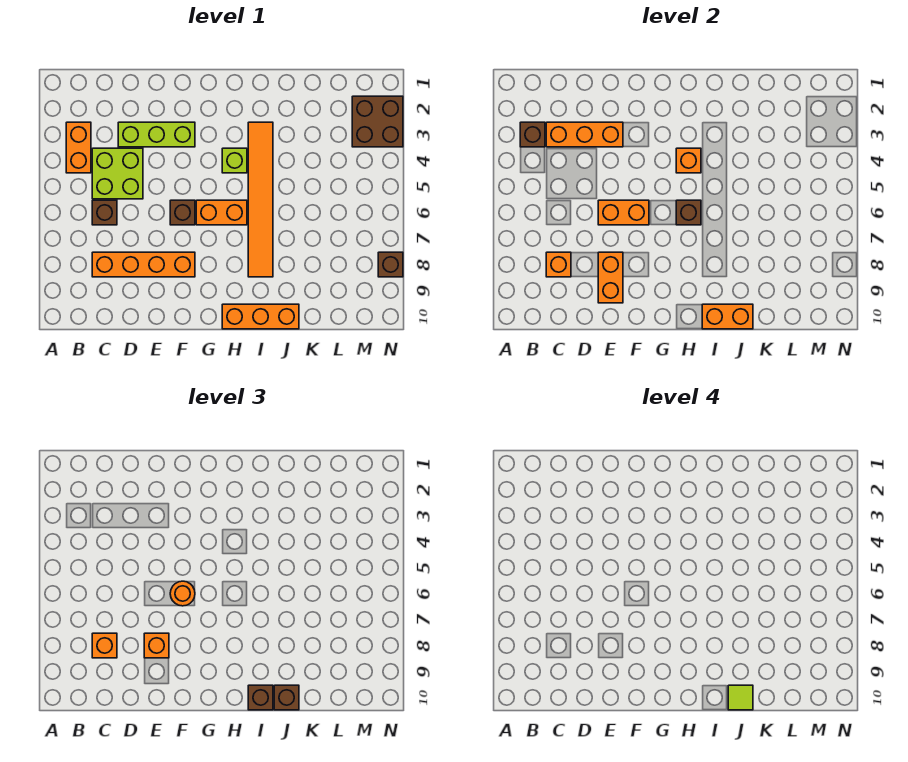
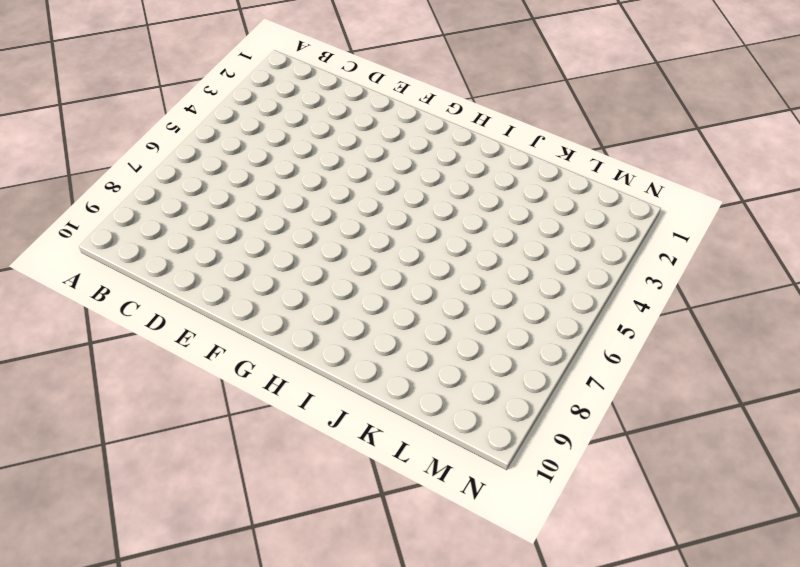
none -> orange 1x2 brick [66,122,91,173]
none -> lime 2x2 brick [92,148,143,199]
none -> brown 1x1 brick [92,200,117,225]

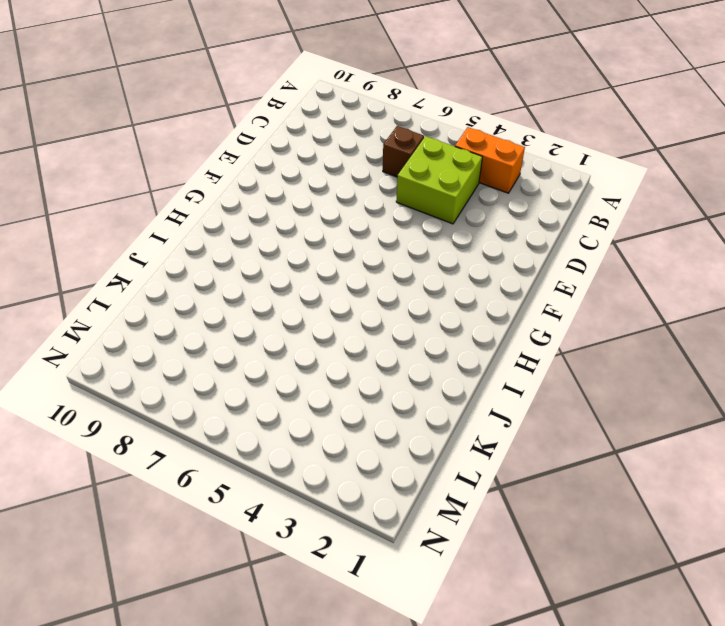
none -> orange 1x4 brick [92,252,195,277]
none -> lime 1x3 brick [118,122,195,147]
none -> brown 1x1 brick [170,200,195,225]

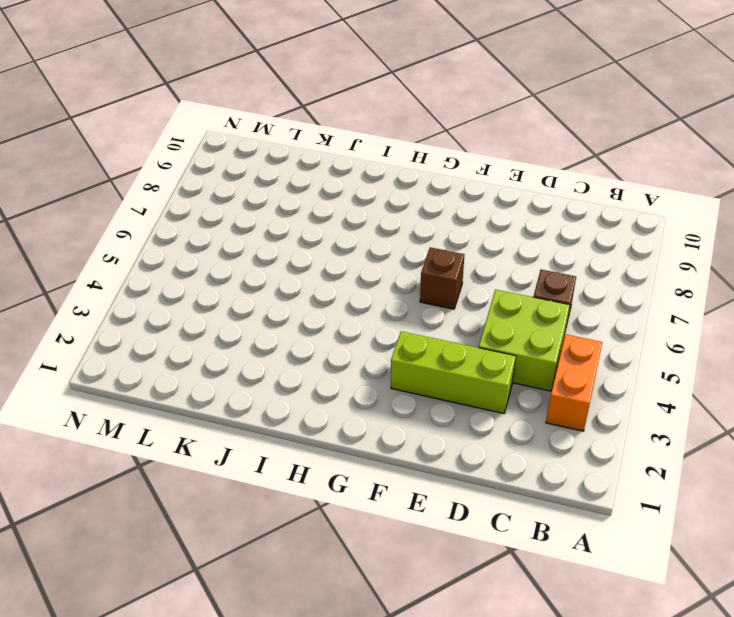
none -> orange 1x4 brick [92,252,195,277]
none -> orange 1x2 brick [196,200,247,225]
none -> lime 1x1 brick [222,148,247,173]

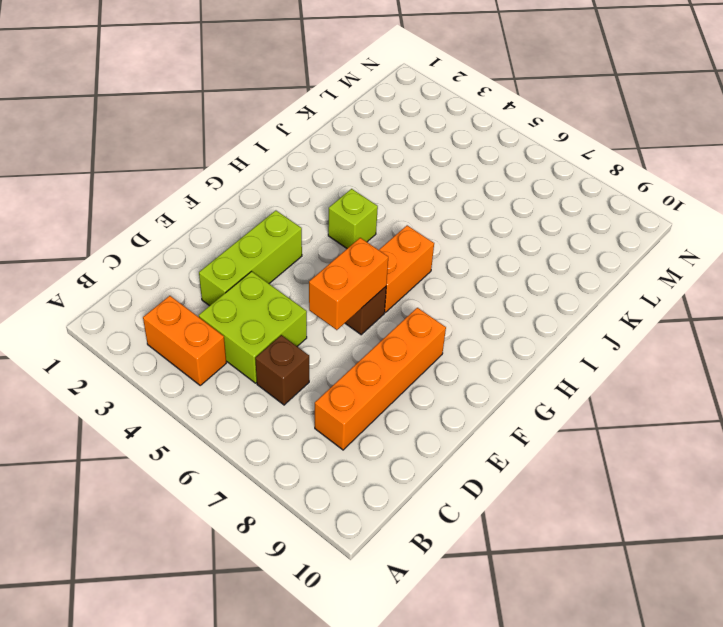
none -> orange 1x3 brick [222,304,299,329]
none -> orange 1x6 tile [248,122,273,277]
none -> brown 2x2 brick [352,96,403,147]

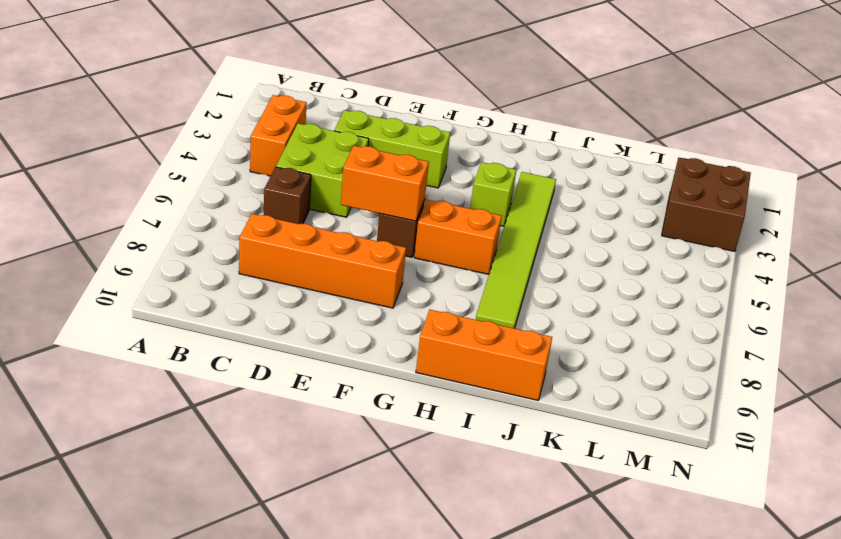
lime 1x6 tile [476,172,556,328] -> orange 1x6 tile [248,122,273,277]
none -> brown 1x1 brick [378,252,403,277]
none -> brown 1x1 brick [520,122,545,147]
none -> orange 1x3 brick [546,122,623,147]

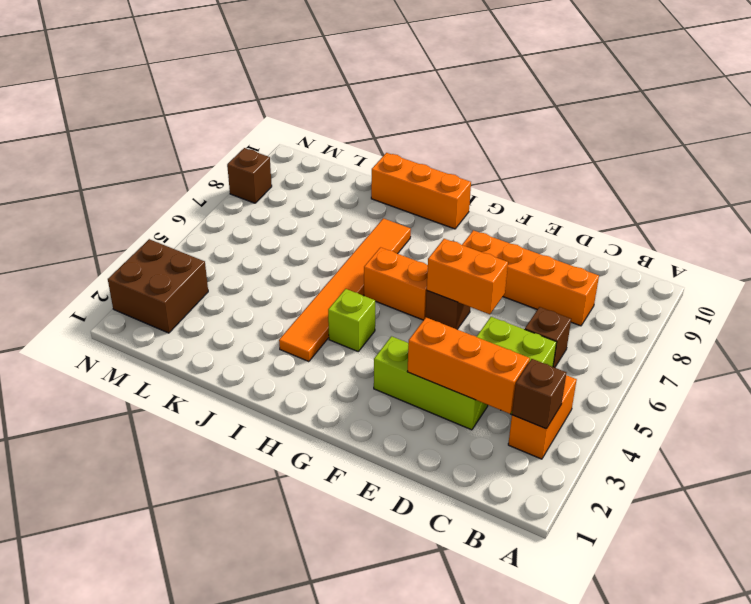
none -> orange 1x1 brick [546,252,571,277]
none -> orange 1x2 brick [598,252,623,303]
none -> orange 1x1 brick [676,148,701,173]

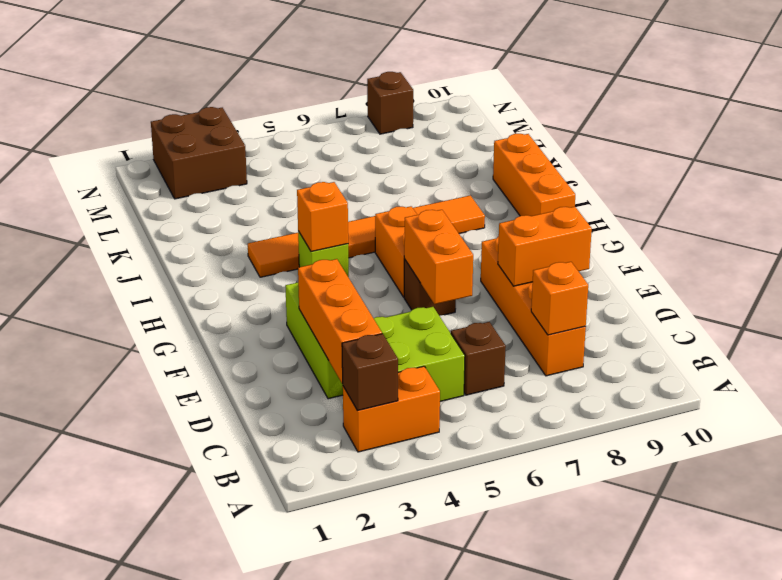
none -> brown 1x1 brick [676,200,701,225]
none -> orange 1x2 brick [702,304,753,329]
none -> orange 1x1 brick [92,633,117,658]

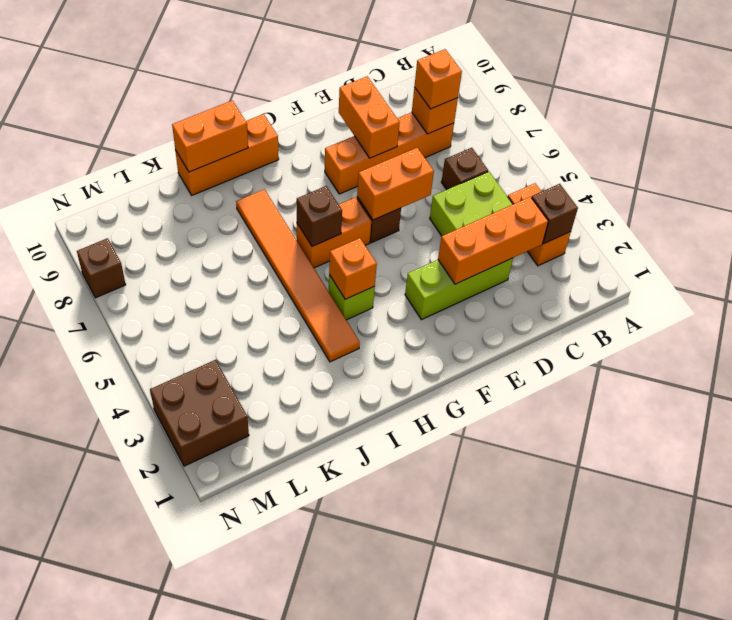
none -> orange 1x1 brick [144,633,169,658]
none -> orange 1x1 round brick [170,581,195,606]
none -> brown 1x1 brick [248,685,273,710]

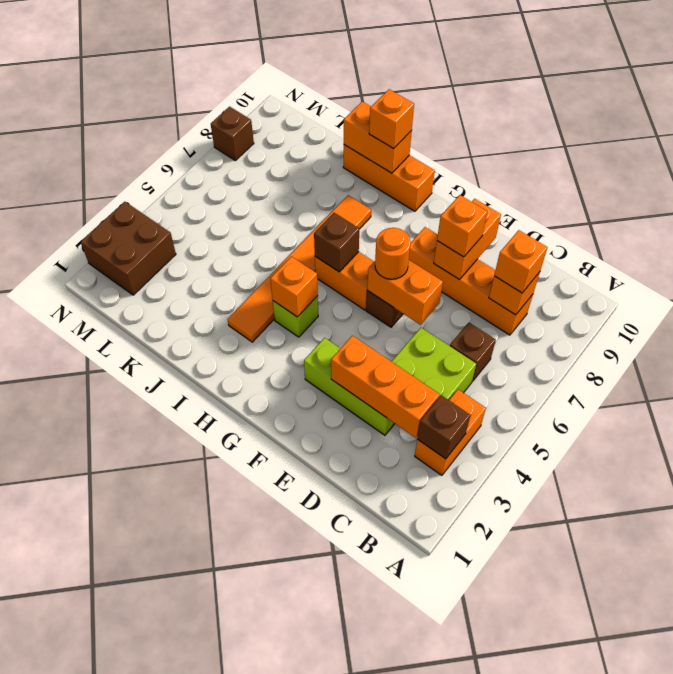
orange 1x1 brick [369,89,414,148] -> brown 1x1 brick [248,685,273,710]
none -> brown 1x1 brick [274,685,299,710]
none -> lime 1x1 tile [728,685,753,710]

